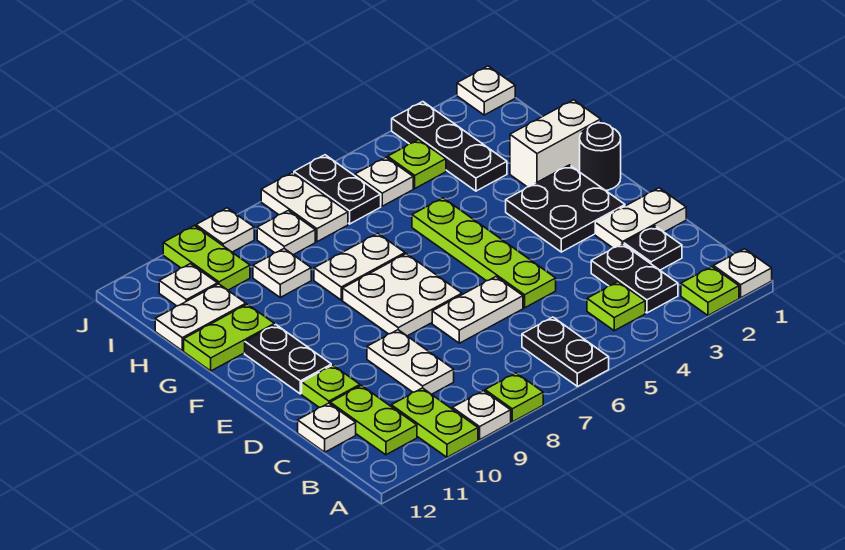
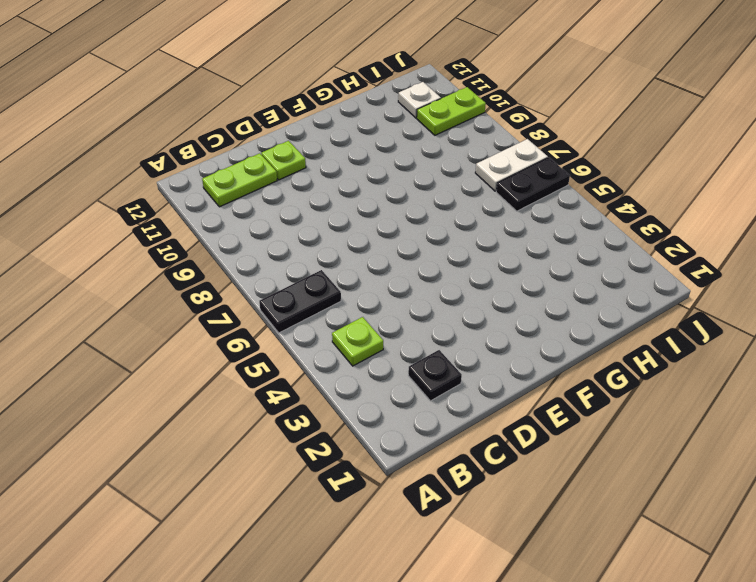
none -> white 1x1 plate [713,249,772,298]
none -> lime 1x1 plate [681,267,739,315]
none -> lime 1x1 plate [485,373,543,422]
none -> white 1x1 plate [452,391,511,440]

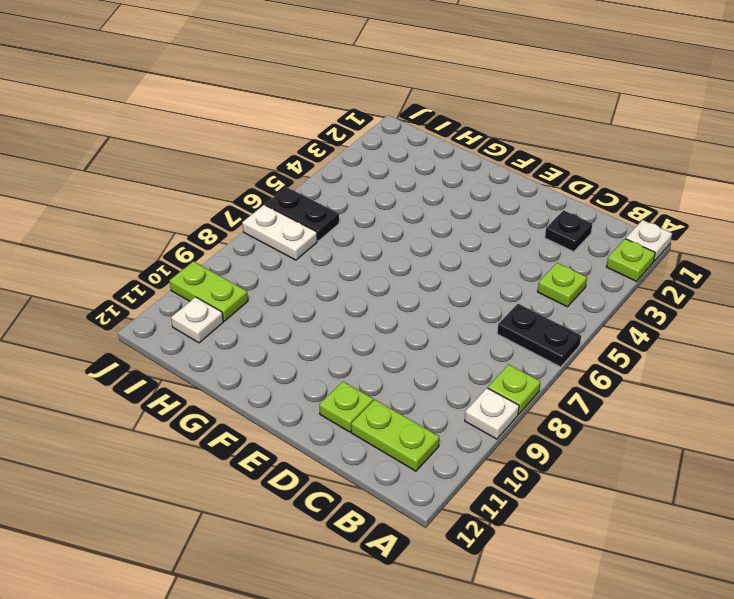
none -> lime 1x2 plate [391,388,478,457]
none -> black 1x2 plate [591,244,678,313]
none -> white 1x2 plate [367,330,454,394]
none -> white 1x1 plate [298,403,356,452]

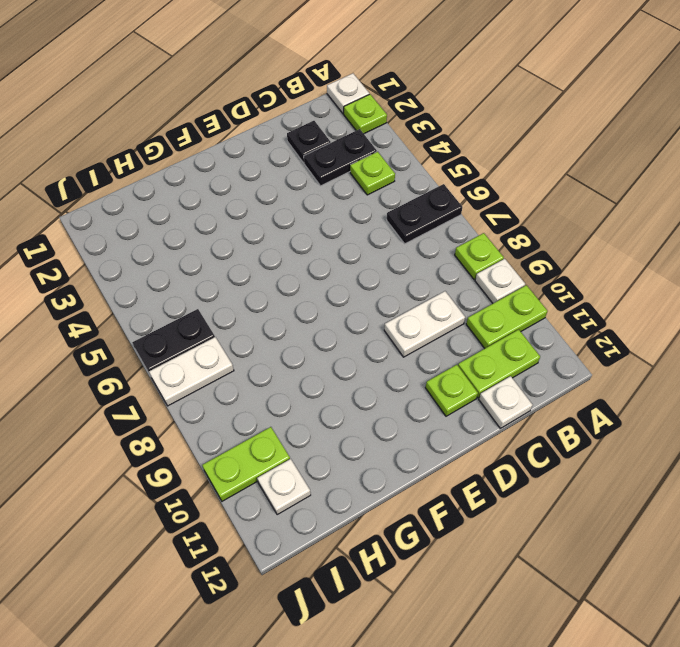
none -> white 1x2 plate [595,188,686,248]
none -> lime 1x4 plate [412,198,556,308]
none -> white 1x2 plate [432,277,523,343]
none -> black 2x2 plate [506,165,625,252]

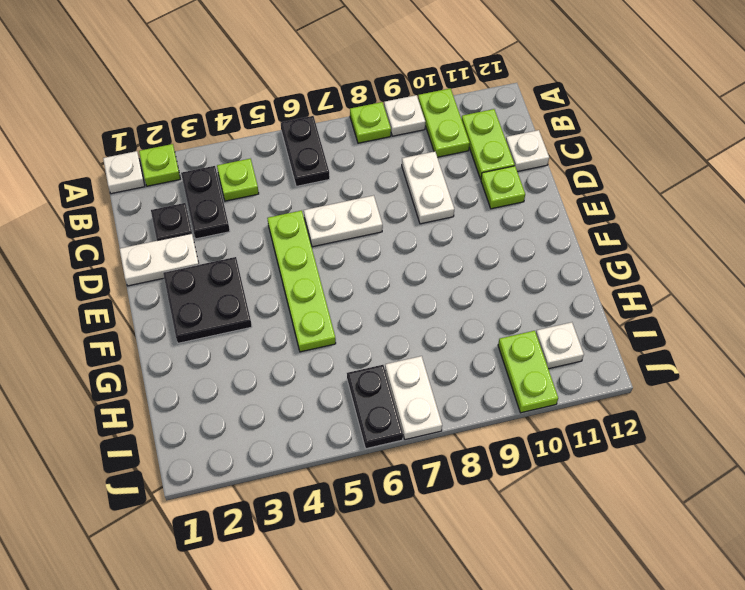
none -> white 2x2 plate [343,254,462,336]
none -> black 1x2 plate [245,325,331,394]
none -> black 1x1 round brick [580,123,621,191]
none -> white 1x2 brick [510,100,601,187]

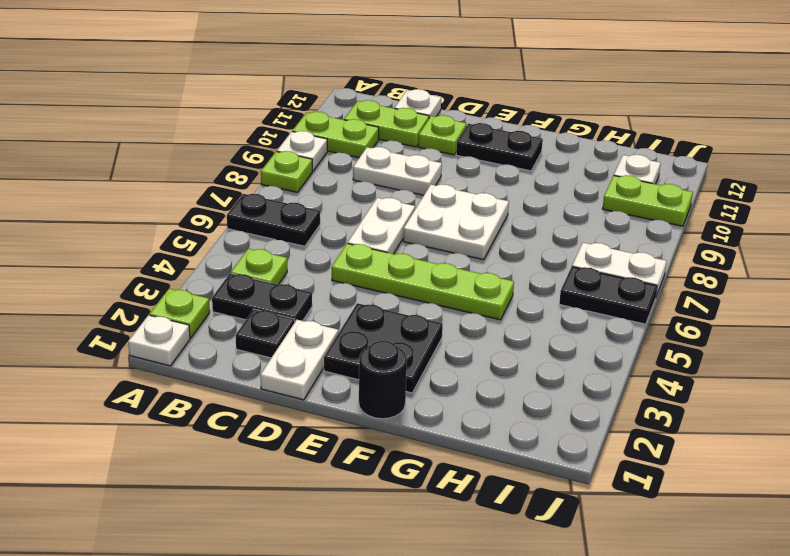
none -> white 1x2 brick [510,100,601,187]
none -> white 1x2 plate [314,233,405,300]
none -> lime 1x2 plate [184,304,274,371]
none -> black 1x3 plate [392,102,507,191]

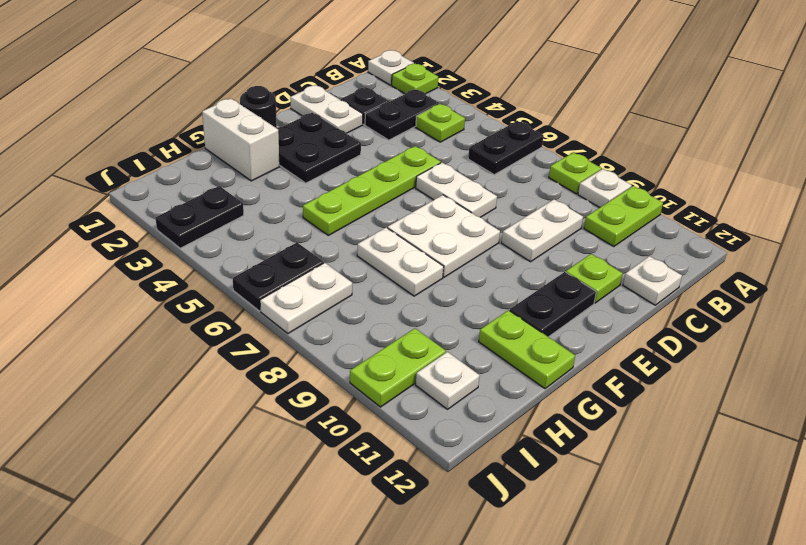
black 1x2 plate [156,186,244,248] -> black 1x3 plate [392,102,507,191]
none -> lime 1x2 plate [330,385,417,455]
none -> white 1x1 plate [253,249,311,297]
none -> white 1x2 plate [155,284,246,351]
none -> lime 1x1 plate [388,140,446,188]

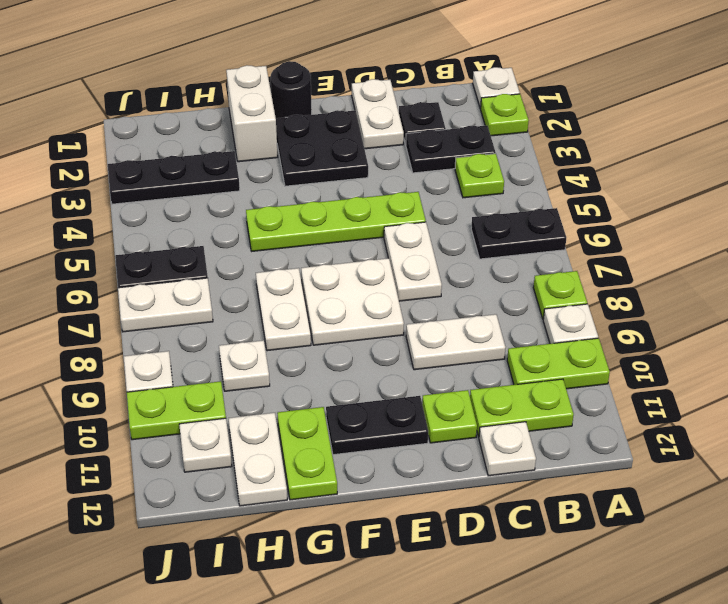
none -> lime 1x1 plate [388,140,446,188]
none -> white 1x1 plate [355,157,413,206]
none -> white 1x1 plate [257,211,315,255]
none -> white 1x1 plate [457,66,515,115]

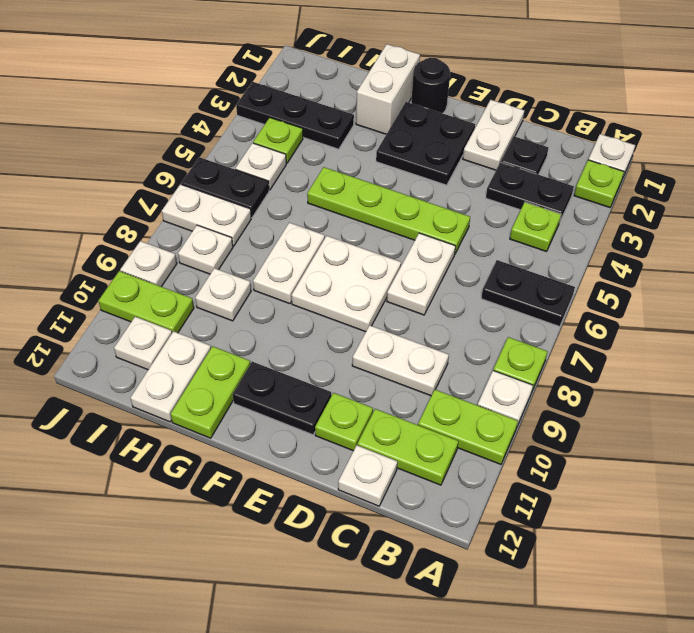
none -> white 1x1 plate [457,66,515,115]

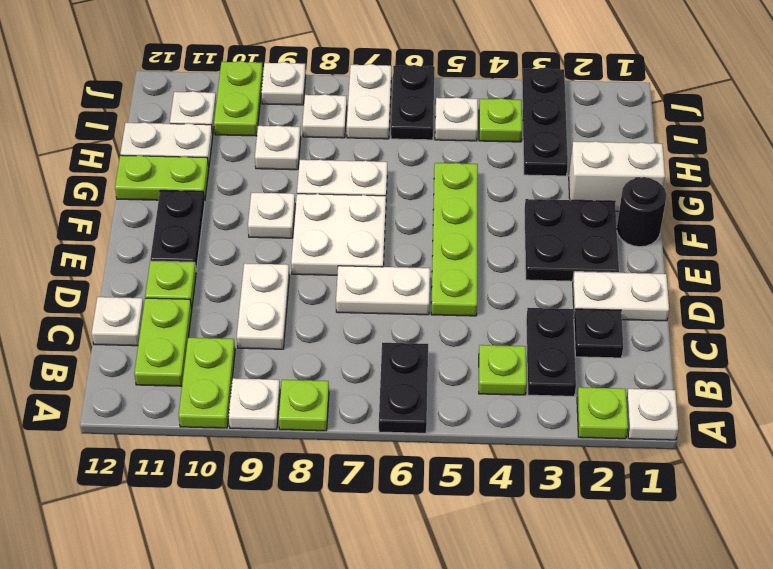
white 1x1 plate [248,193,295,238] -> white 1x1 plate moved to [457,66,515,115]

